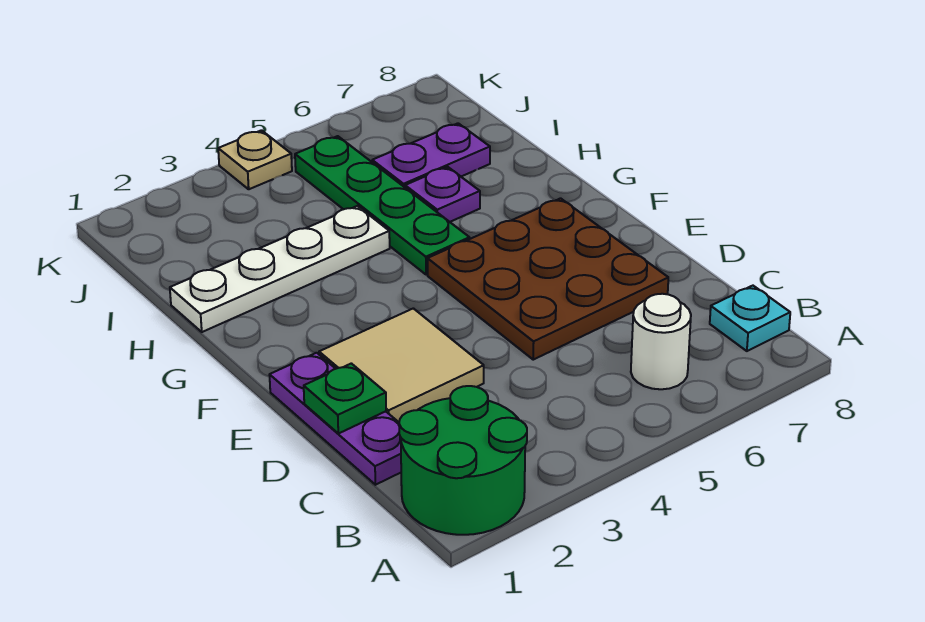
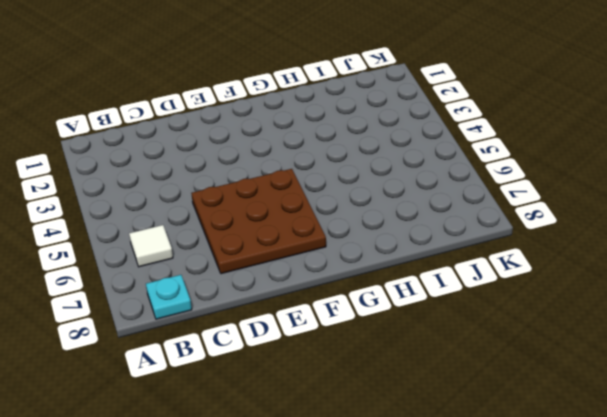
white 1x1 tile [129,225,173,267] -> white 1x1 round brick [631,294,691,389]
none -> green 2x2 round brick [399,386,527,535]
none -> purple 1x3 plate [270,353,401,485]
none -> tan 2x2 tile [319,308,484,422]

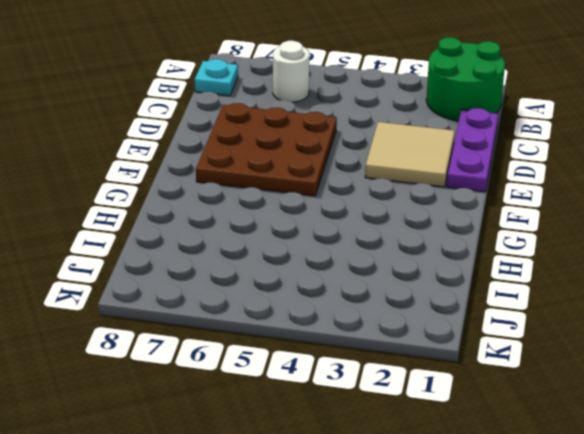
none -> green 1x4 plate [295,136,470,275]
none -> white 1x4 plate [170,206,390,332]
none -> purple 1x1 plate [405,167,480,222]

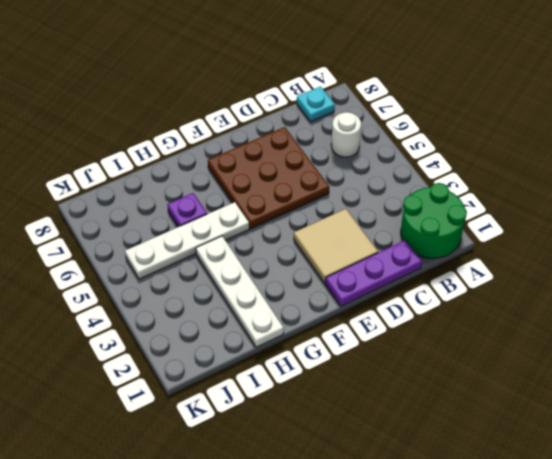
white 1x4 plate [125,202,249,279] -> green 1x4 plate [295,136,470,275]
none -> purple 1x2 plate [372,123,490,187]
none -> tan 1x1 plate [218,130,292,189]
none -> green 1x1 plate [304,363,386,434]

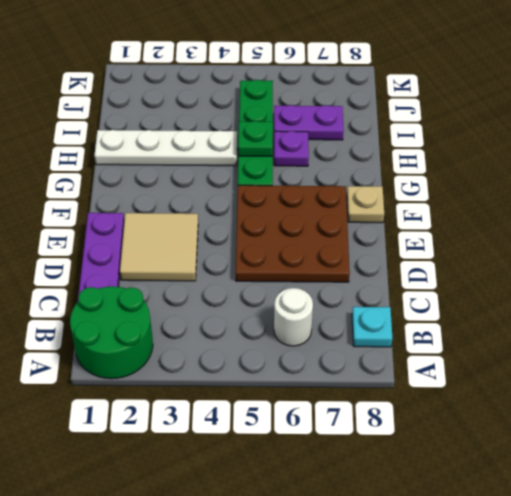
tan 1x1 plate [347,186,384,223] -> tan 1x1 plate moved to [218,130,292,189]
green 1x1 plate [238,121,273,157] -> green 1x1 plate moved to [304,363,386,434]

